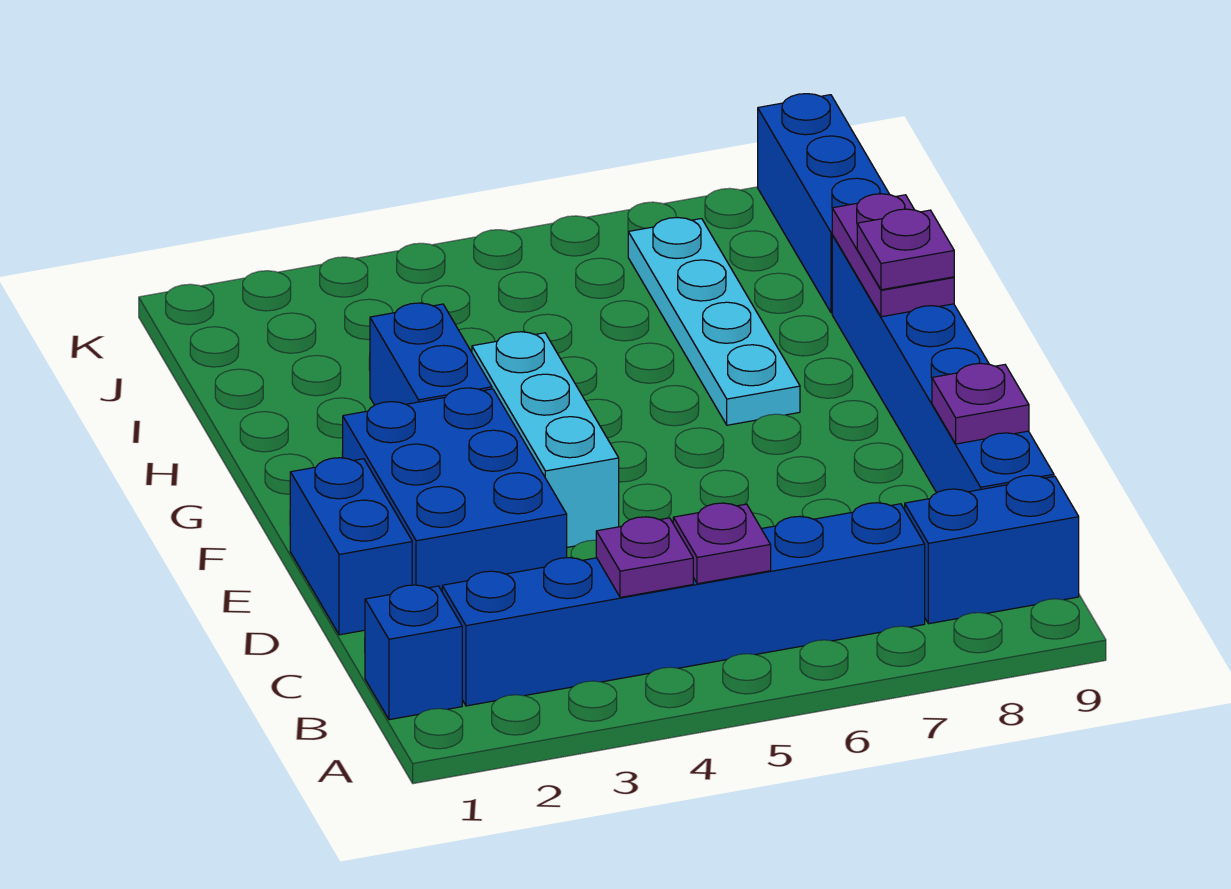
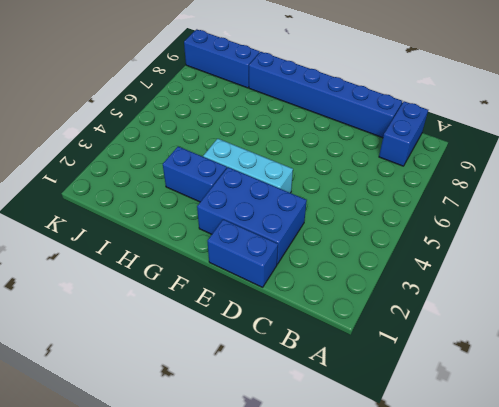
none -> blue 1x1 brick [365,585,462,720]
none -> blue 1x6 brick [442,503,925,706]
none -> cyan 1x4 plate [628,218,800,425]

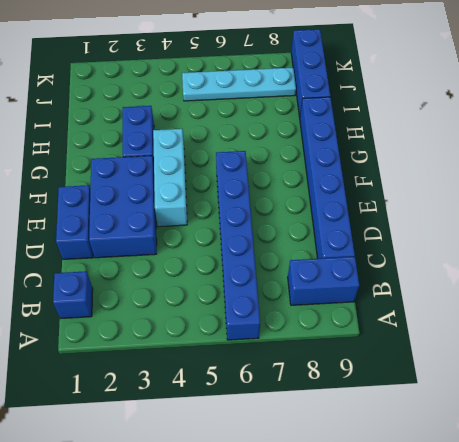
blue 1x6 brick [216,151,260,340] -> blue 1x6 brick turned to [442,503,925,706]
cyan 1x4 plate [182,68,296,101] -> cyan 1x4 plate turned to [628,218,800,425]
none -> purple 1x1 plate [596,517,693,597]
none -> purple 1x1 plate [673,503,771,584]
none -> purple 1x1 plate [932,363,1029,444]

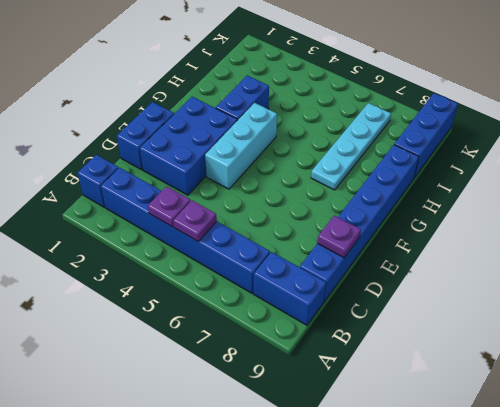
none -> purple 1x2 plate [832,194,954,317]
none -> purple 1x1 plate [857,209,954,290]

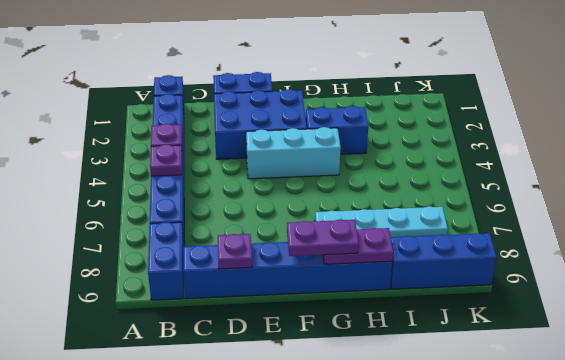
purple 1x2 plate [287,219,359,256] -> purple 1x1 plate [857,209,954,290]

